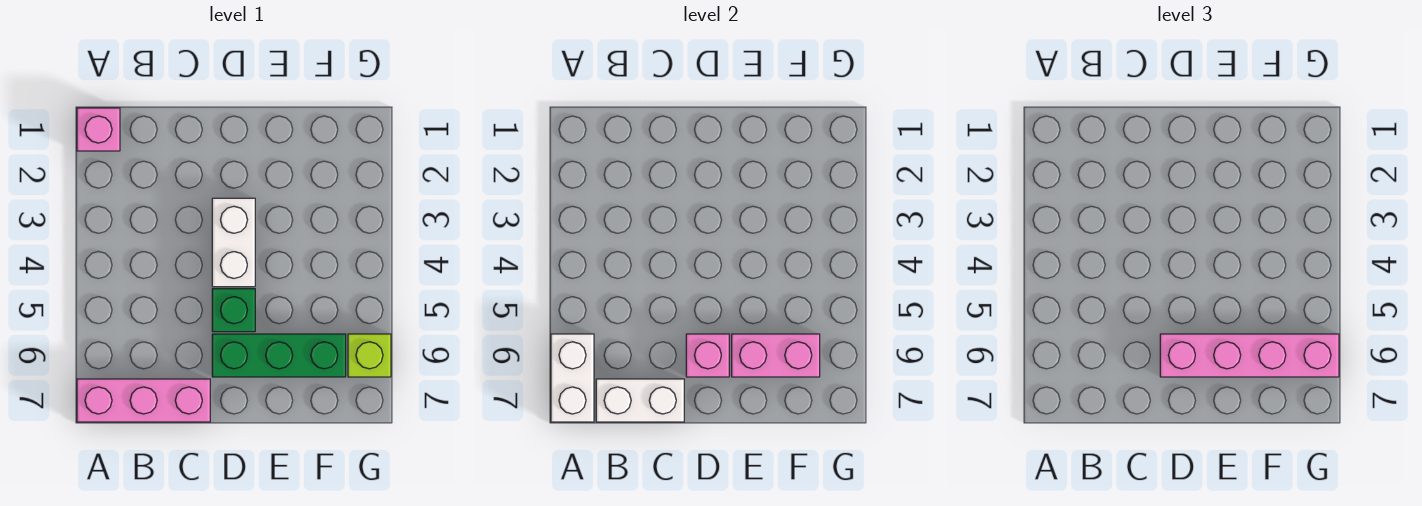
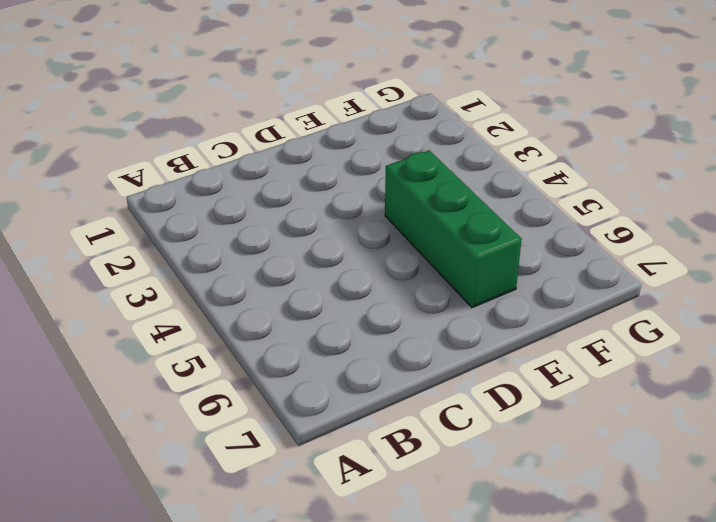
green 1x3 brick [385,150,522,308] -> green 1x3 brick turned to [212,334,346,377]
none -> pink 1x1 brick [77,108,120,151]
none -> pink 1x3 brick [77,379,210,422]

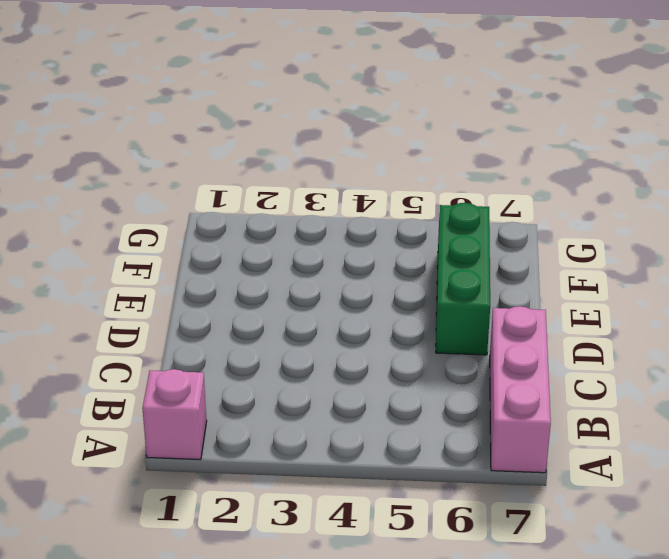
none -> white 1x2 brick [212,198,255,287]
none -> green 1x1 brick [212,289,255,332]

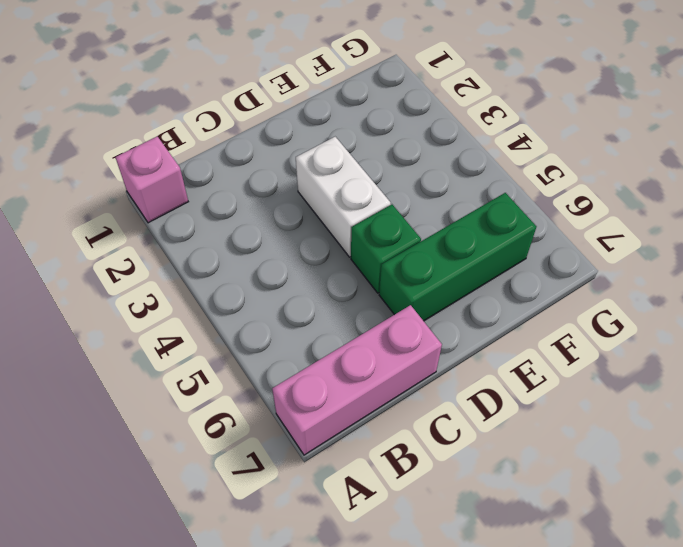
none -> lime 1x1 brick [348,334,391,377]
none -> white 1x2 brick [551,334,594,422]

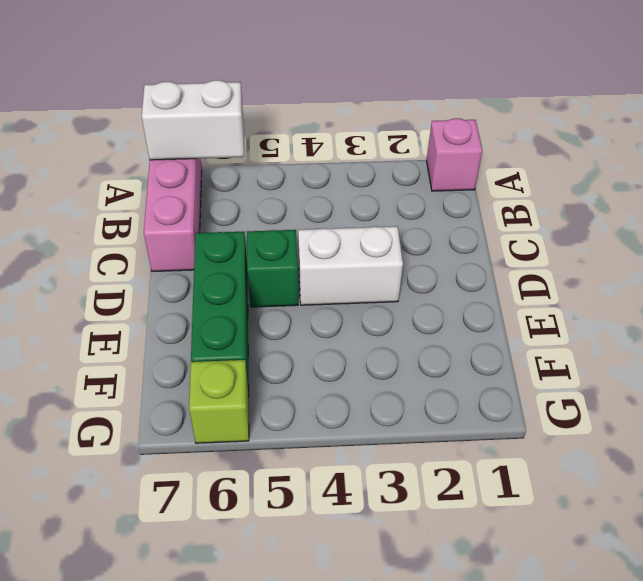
none -> white 1x2 brick [596,379,684,422]
none -> pink 1x1 brick [686,334,729,377]

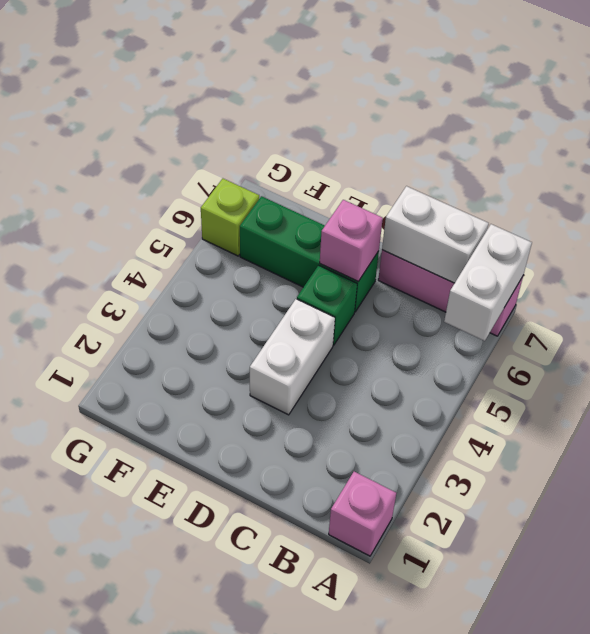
none -> pink 1x2 brick [732,334,820,377]
none -> pink 1x4 brick [1160,334,1339,377]

